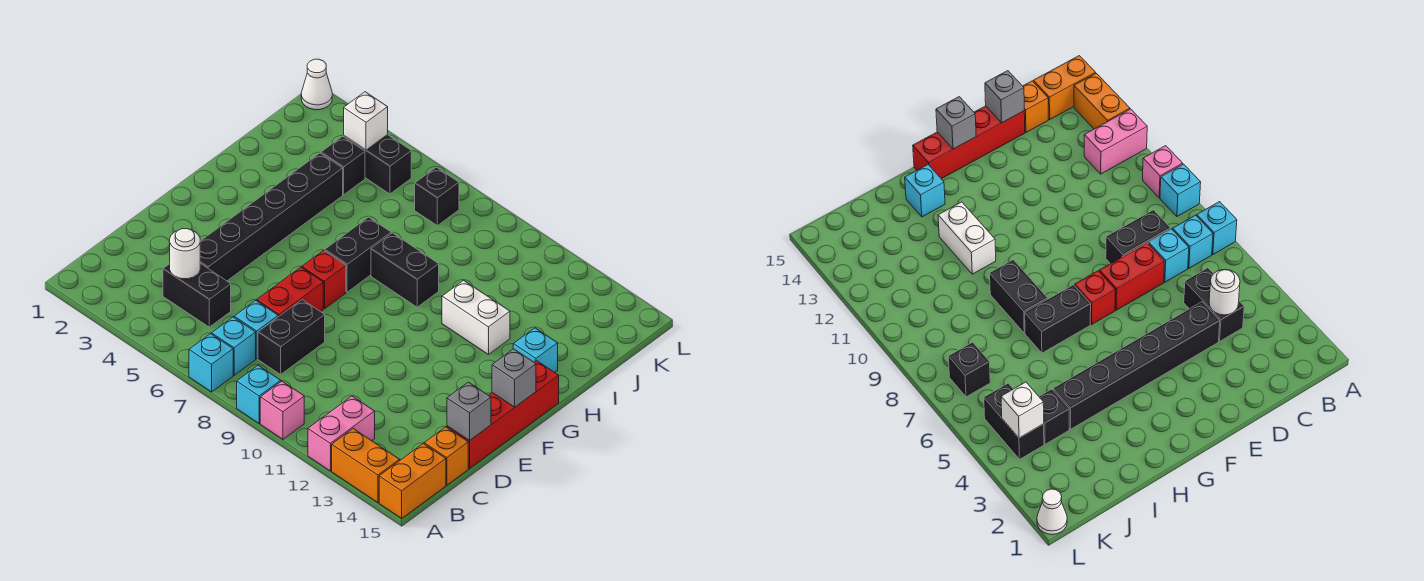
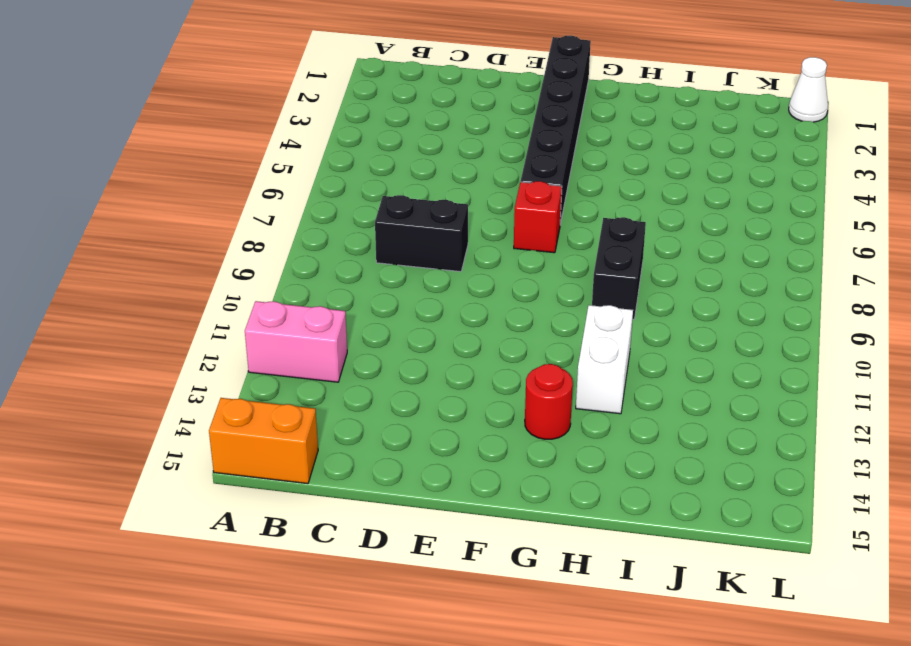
black 1x6 brick [521,36,591,224] -> black 1x6 brick turned to [200,153,343,281]
red 1x1 round brick [525,364,573,439] -> none
none -> cyan 1x1 brick [189,334,233,392]
none -> cyan 1x1 brick [237,365,281,423]
none -> pink 1x1 brick [260,381,304,439]

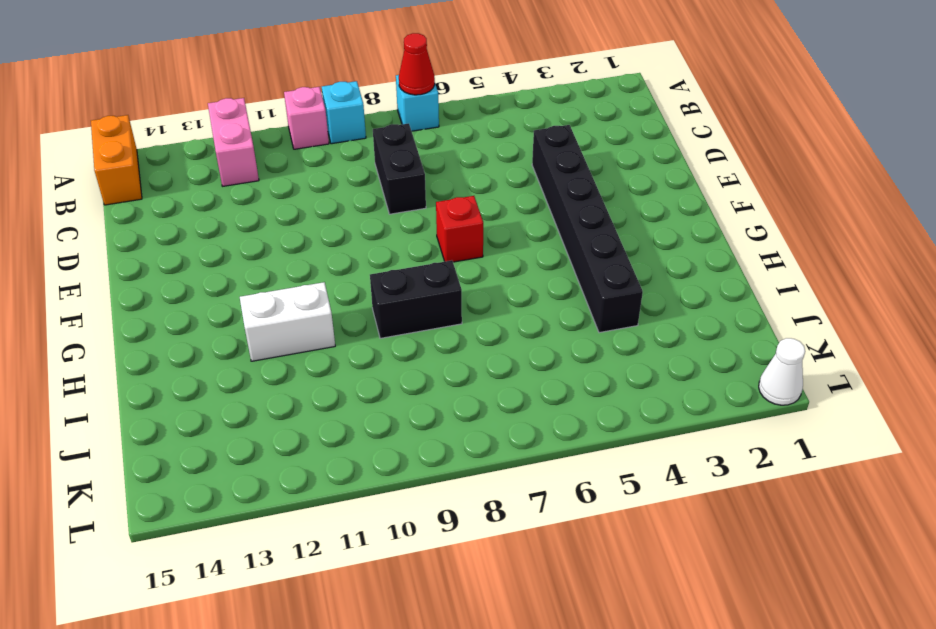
red 1x1 cone [399,33,435,95] -> none
none -> orange 1x2 brick [332,429,400,503]
none -> cyan 1x1 brick [212,317,256,375]
none -> black 1x2 brick [163,263,231,327]

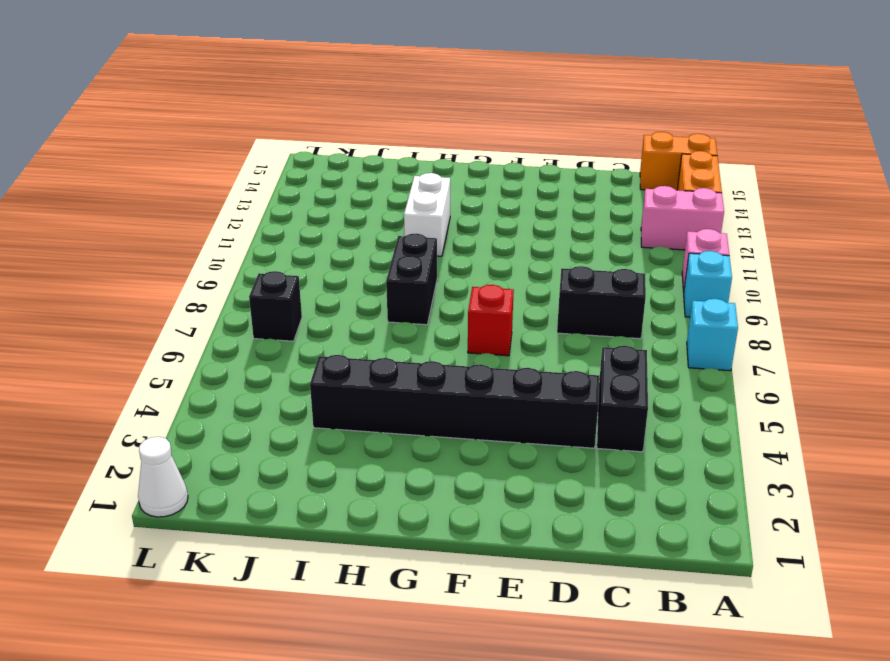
none -> cyan 1x1 brick [212,317,256,375]
none -> cyan 1x1 brick [234,300,278,359]
none -> orange 1x1 brick [424,427,468,485]

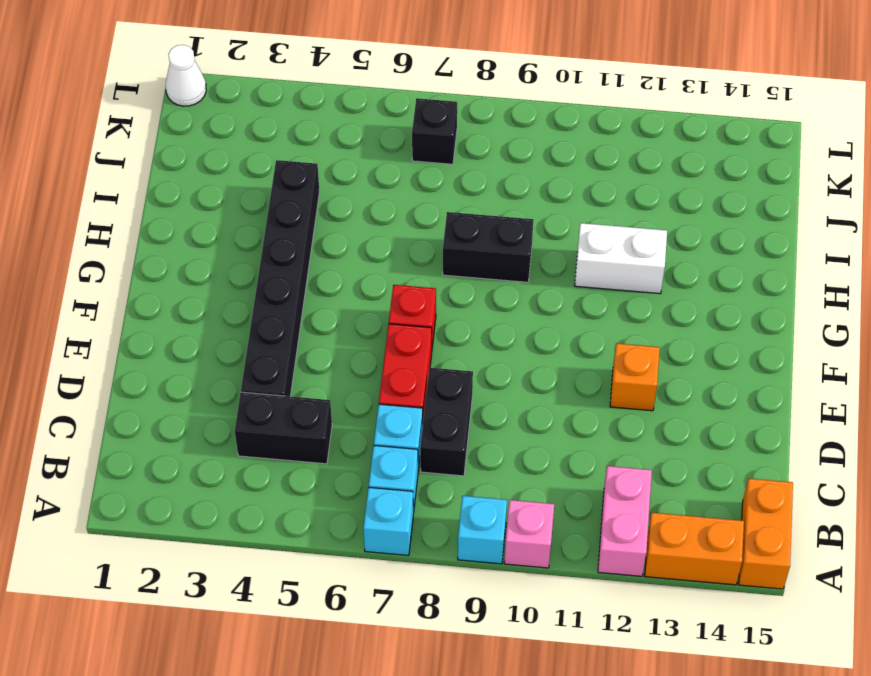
orange 1x1 brick [610,343,660,411] -> orange 1x1 brick moved to [424,427,468,485]
none -> red 1x4 brick [447,360,559,469]
none -> black 1x2 brick [325,217,391,292]
none -> cyan 1x1 brick [513,328,558,372]

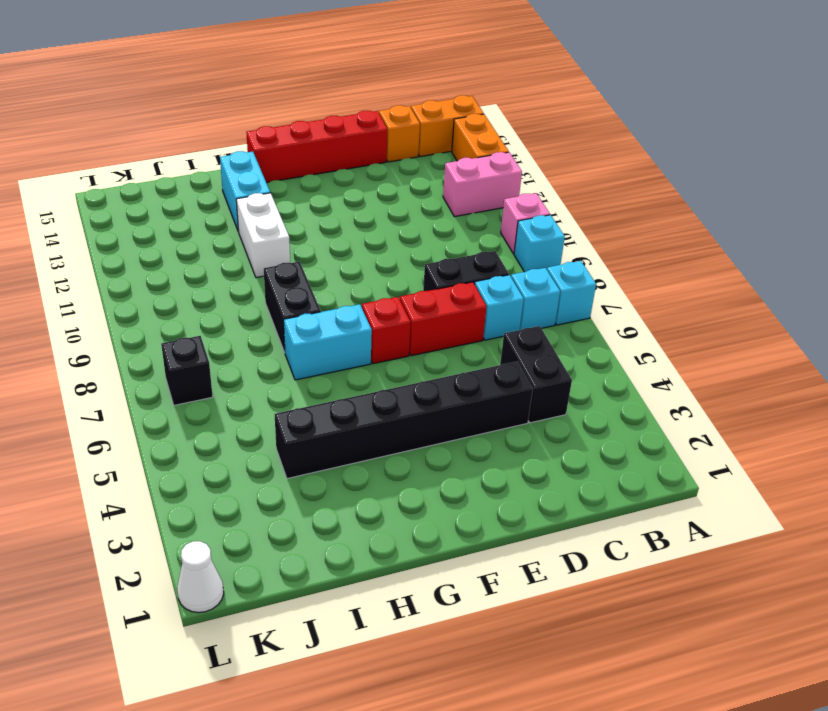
cyan 1x2 brick [284,304,372,380] -> black 1x2 brick [325,217,391,292]
cyan 1x2 brick [220,151,270,232] -> cyan 1x1 brick [513,328,558,372]
none -> black 1x1 brick [321,137,365,195]
none -> black 1x2 brick [344,135,411,194]
none -> white 1x1 round brick [170,229,200,279]

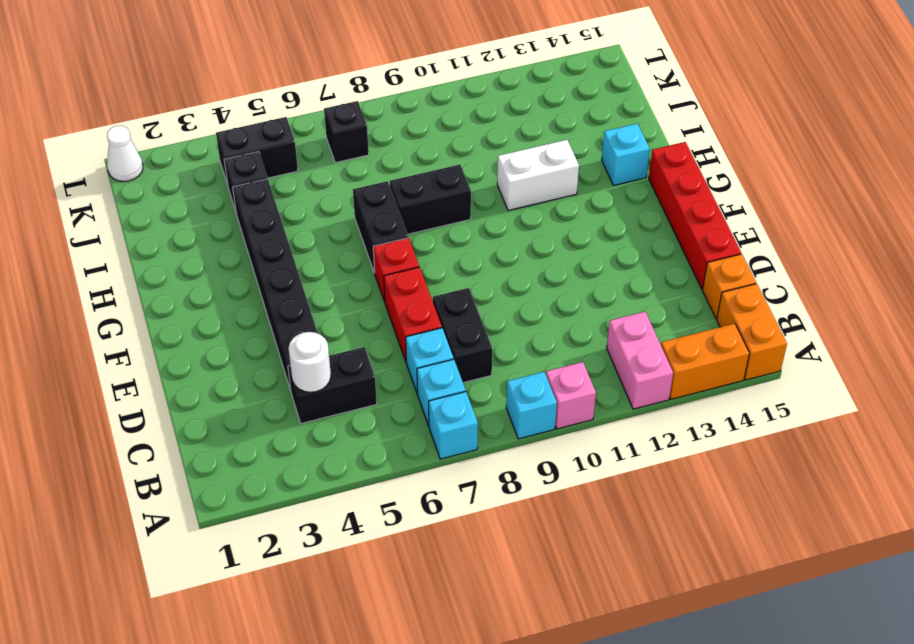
none -> grey 1x1 brick [447,382,491,441]
none -> grey 1x1 brick [492,349,536,407]
none -> white 1x1 brick [344,92,388,150]

